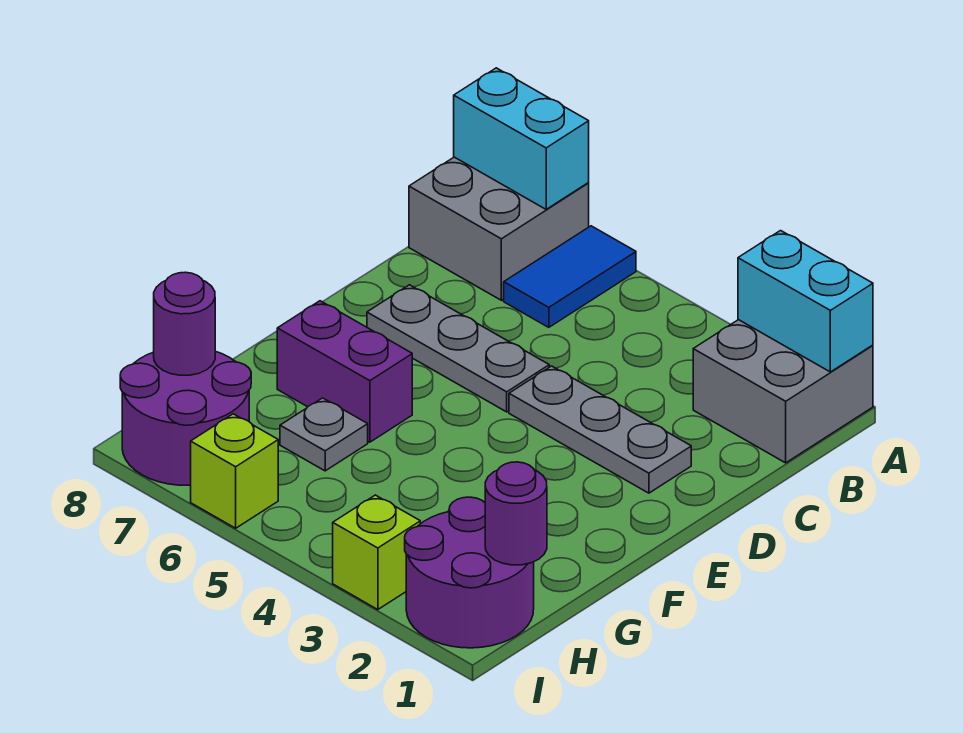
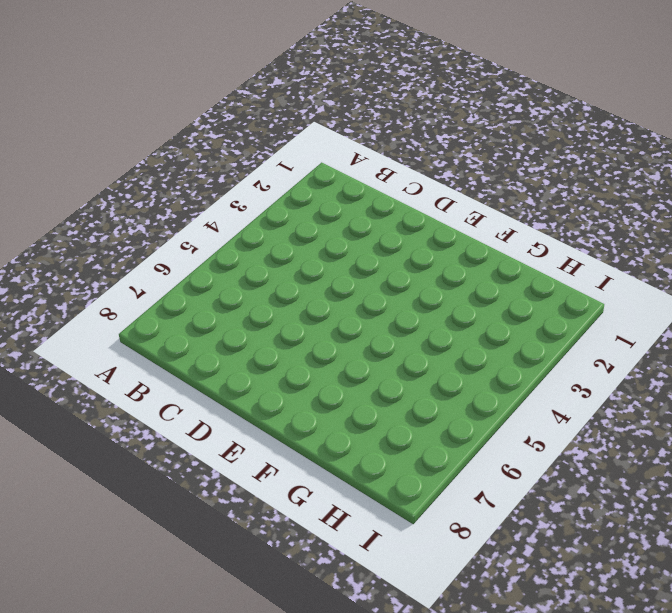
none -> grey 2x2 brick [693,320,873,463]
none -> blue 1x2 tile [504,226,636,327]
none -> grey 2x2 brick [409,157,589,300]

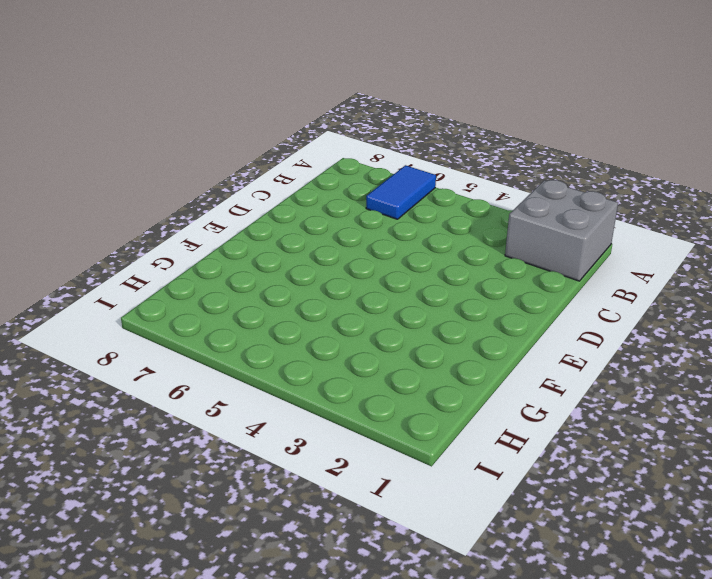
none -> grey 2x2 brick [409,157,589,300]
none -> grey 1x3 plate [509,366,691,493]
none -> grey 1x3 plate [367,285,549,412]

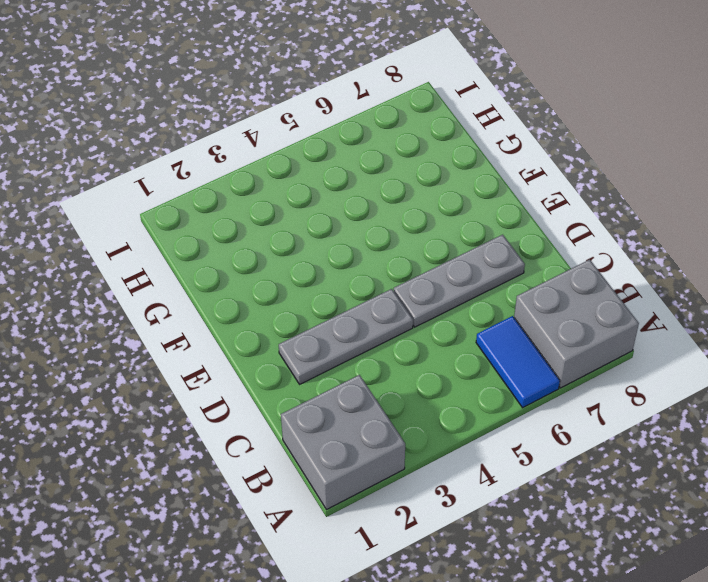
none -> purple 1x2 brick [277,301,412,442]
none -> grey 1x1 plate [280,398,368,471]
none -> purple 2x2 round brick [405,497,534,648]

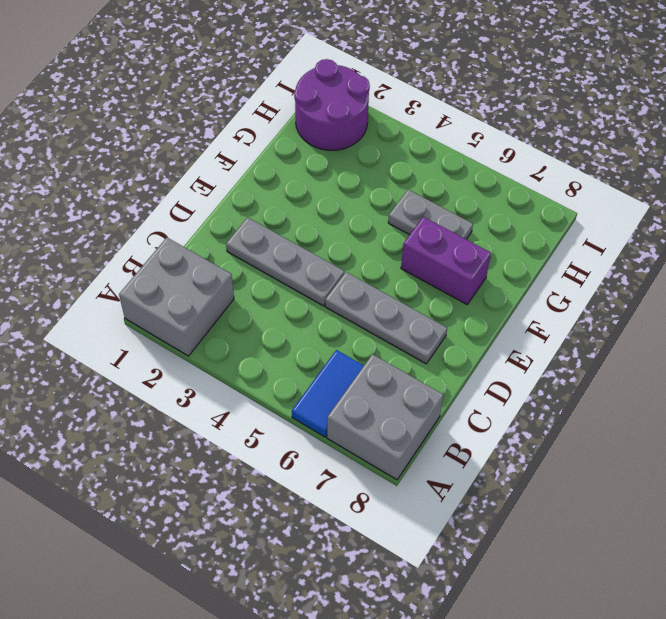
grey 1x2 plate [388,190,473,239] -> grey 1x1 plate [280,398,368,471]
none -> purple 2x2 round brick [120,351,251,485]
none -> lime 1x1 brick [333,495,420,610]
none -> lime 1x1 brick [191,414,278,528]

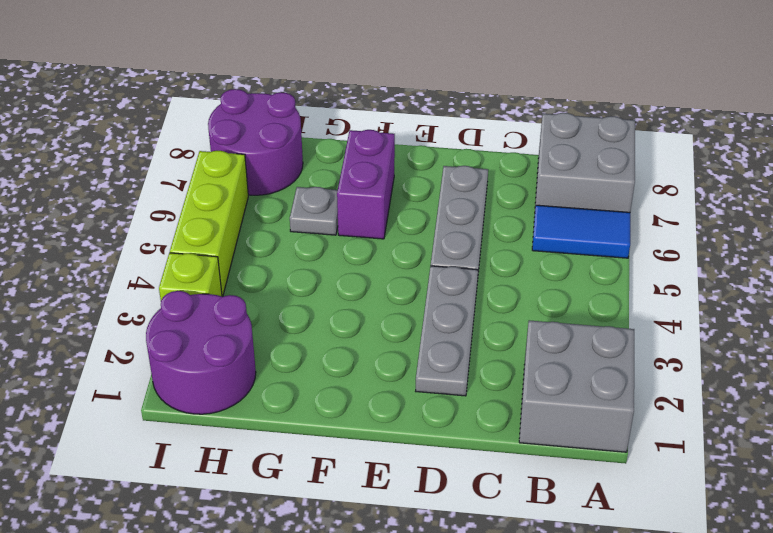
lime 1x3 brick [170,151,248,297] -> lime 1x1 brick [191,414,278,528]
none -> cyan 1x2 brick [738,231,873,372]
none -> cyan 1x2 brick [454,68,589,209]
none -> purple 1x1 round brick [485,462,547,565]

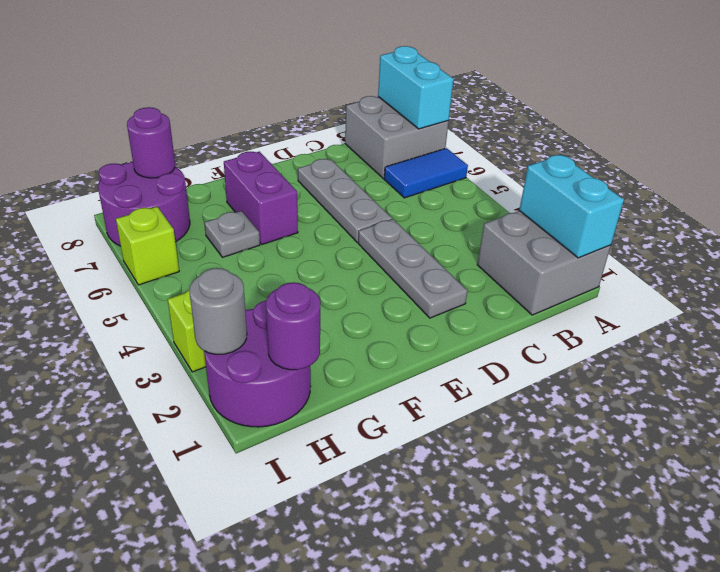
grey 1x1 round brick [189,268,247,354] -> none

